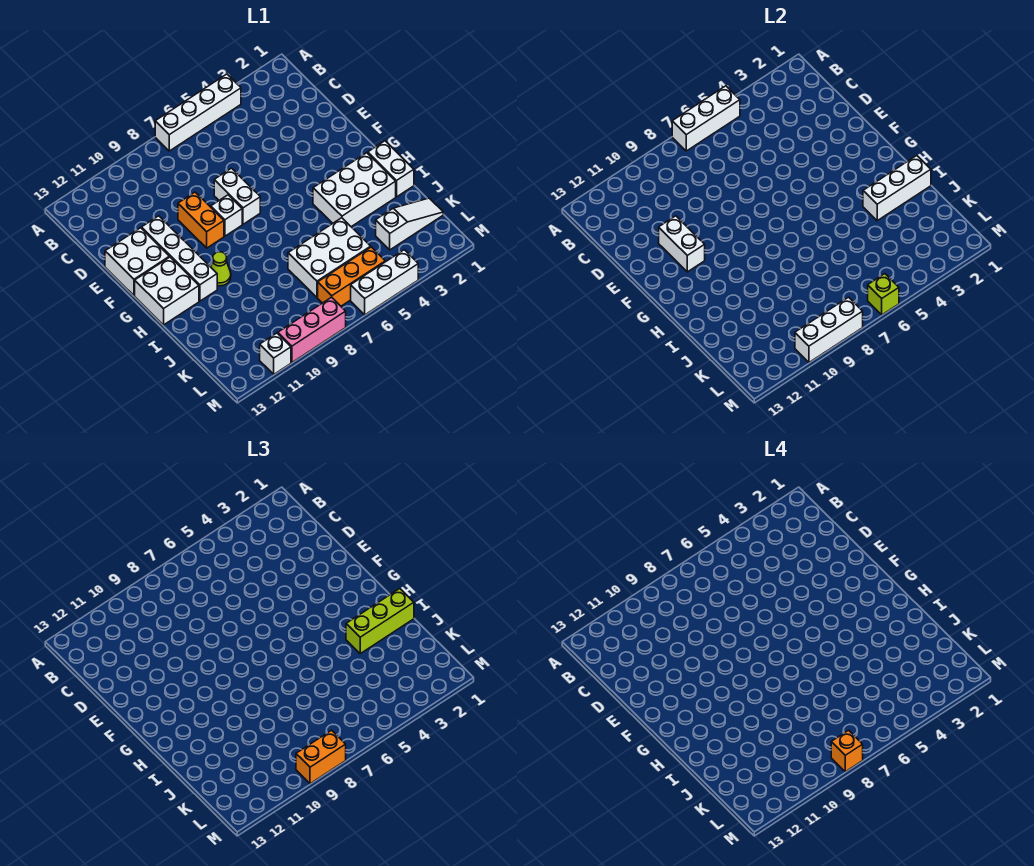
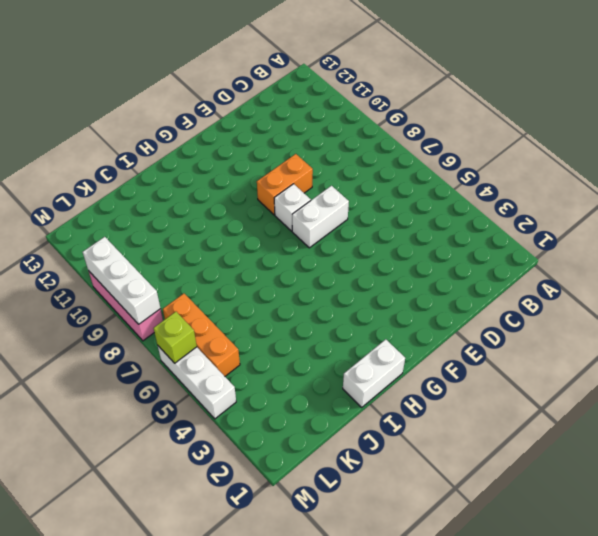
none -> white 1x4 brick [155,74,241,151]
none -> white 1x4 brick [142,216,217,301]
none -> white 2x2 brick [105,228,169,296]

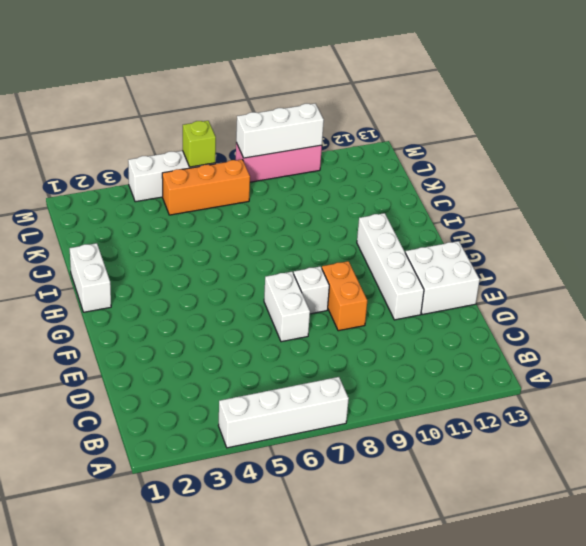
none -> white 2x2 brick [135,257,199,325]
none -> white 2x3 brick [313,153,396,227]
none -> lime 1x1 cone [211,252,231,286]

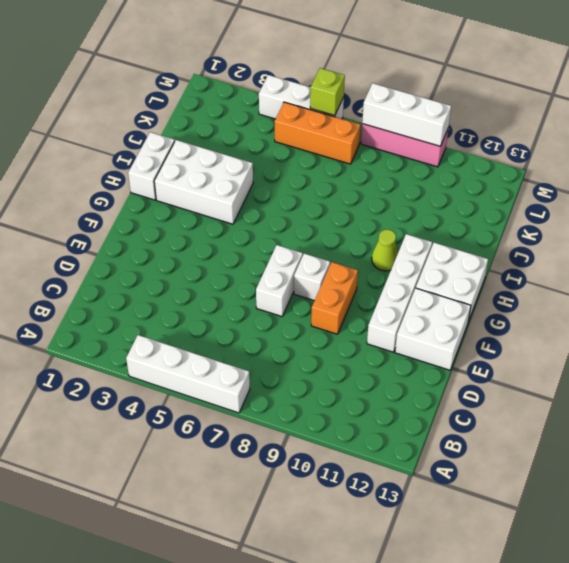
none -> white 2x3 brick [288,218,371,297]
none -> white 1x3 slope [376,198,443,250]
none -> white 1x1 brick [260,333,291,374]

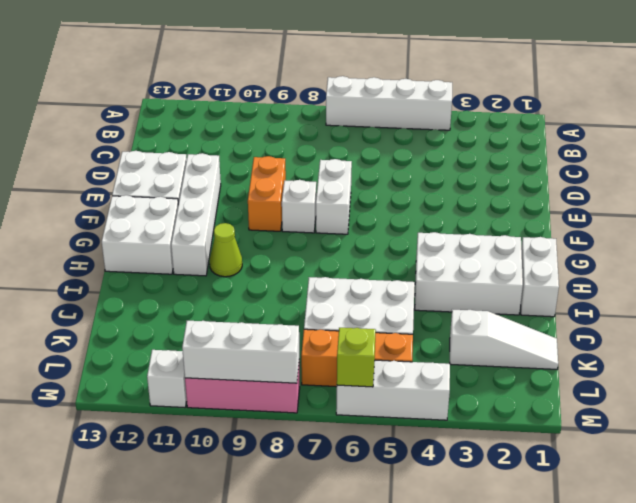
none -> white 1x3 brick [672,86,740,151]
none -> white 1x2 brick [659,216,705,272]
none -> white 1x3 brick [863,156,931,221]

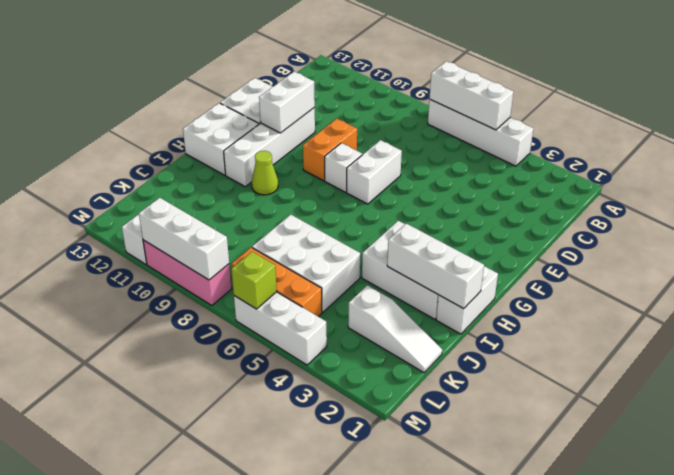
none -> lime 1x3 brick [346,589,414,654]
none -> orange 1x2 brick [296,730,346,784]
none -> orange 1x1 brick [831,730,863,772]

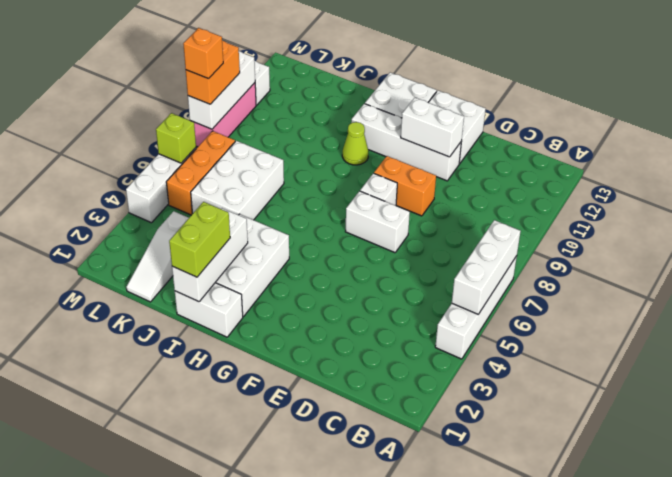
lime 1x2 brick [169,202,230,277] -> lime 1x3 brick [346,589,414,654]

